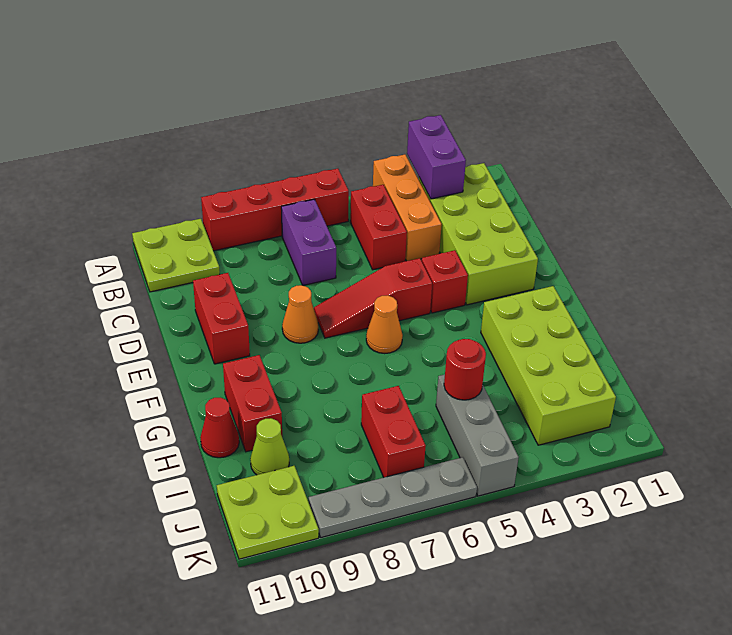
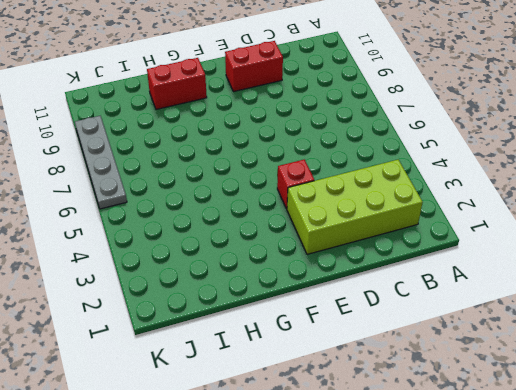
none -> orange 1x3 brick [373,154,442,261]
none -> red 1x4 brick [201,169,349,251]
none -> lime 2x2 plate [132,219,220,292]

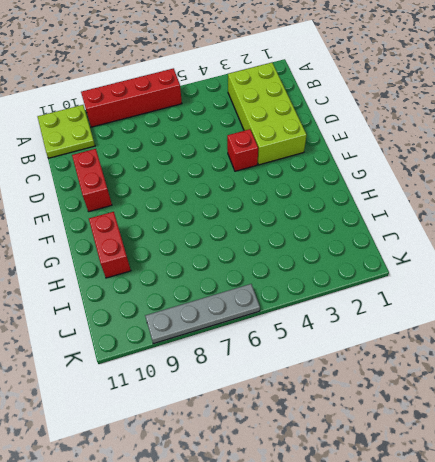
none -> orange 1x3 brick [373,154,442,261]
none -> red 1x2 brick [350,185,407,270]
none -> purple 1x2 brick [281,199,336,286]

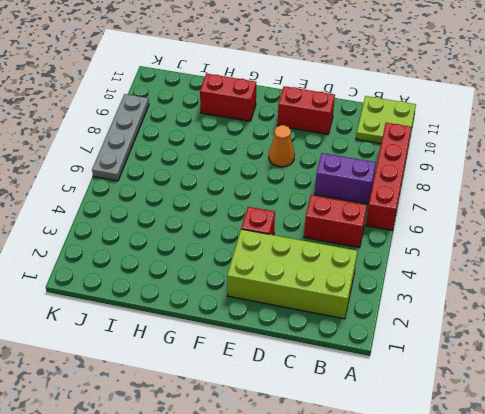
none -> orange 1x3 brick [373,154,442,261]
none -> red 1x3 slope [314,258,432,338]
none -> orange 1x1 cone [366,295,403,354]

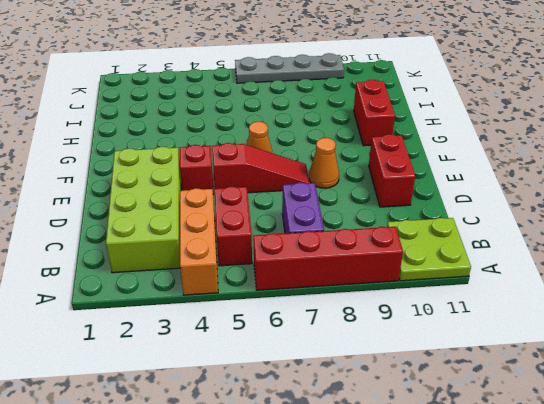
none -> lime 2x4 brick [481,286,616,445]
none -> red 1x1 cone [200,398,239,458]
none -> grey 1x3 brick [436,374,519,496]

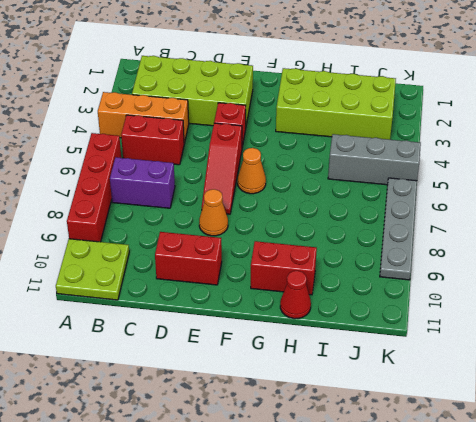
none -> red 1x2 brick [361,386,426,477]
none -> lime 1x1 cone [250,418,289,475]
none -> lime 2x2 plate [217,466,319,559]

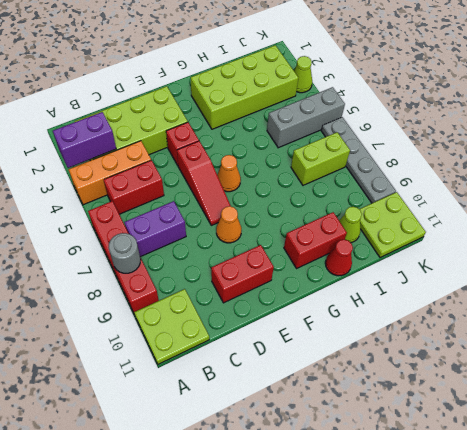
grey 1x1 round brick [109,233,141,273] -> none
lime 1x2 brick [291,132,350,185] -> red 1x2 brick [361,386,426,477]
lime 1x1 cone [294,56,312,93] -> none
none -> red 1x1 round brick [444,339,486,400]

